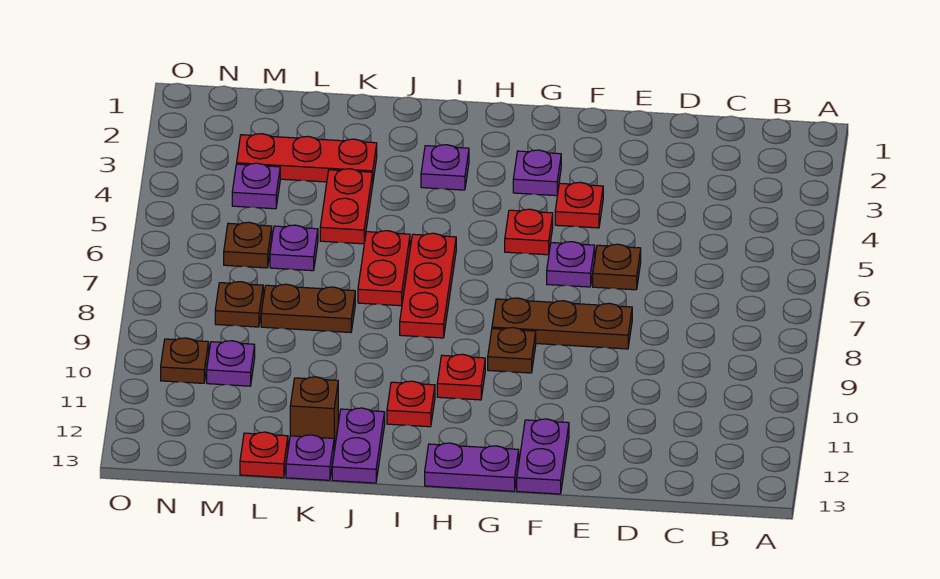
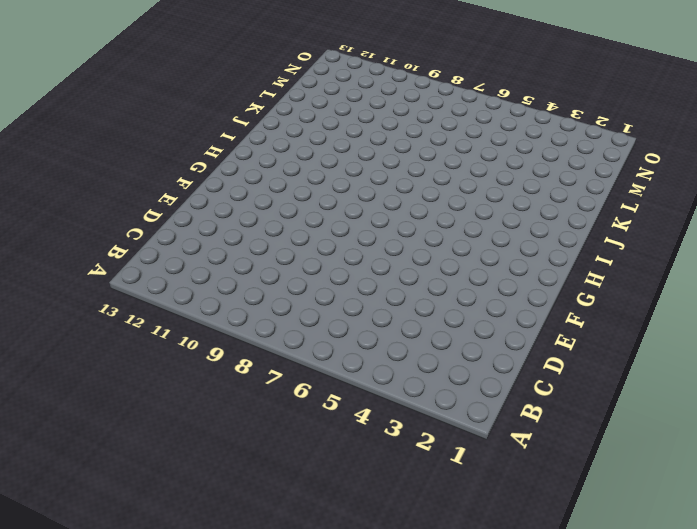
none -> brown 1x1 plate [593,244,641,290]
none -> brown 1x3 plate [492,298,632,349]
none -> red 1x1 plate [555,182,603,228]

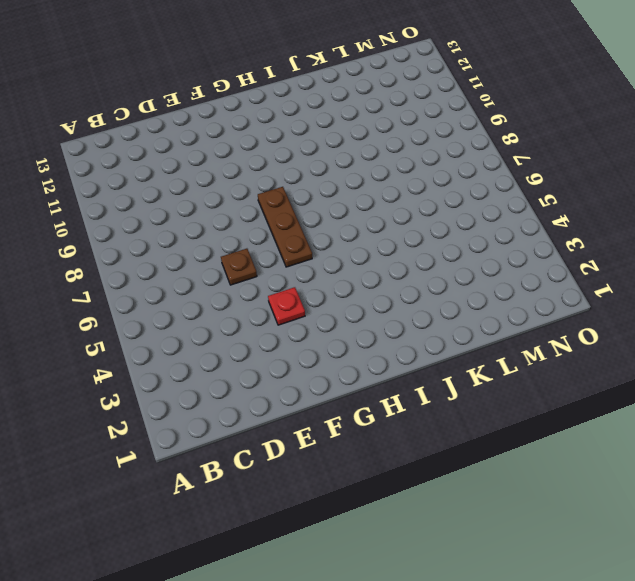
brown 1x3 plate [258,187,312,267] -> brown 1x3 plate turned to [492,298,632,349]
none -> purple 1x1 plate [547,242,595,287]
none -> purple 1x2 plate [517,419,569,494]
none -> purple 1x1 plate [513,150,561,196]

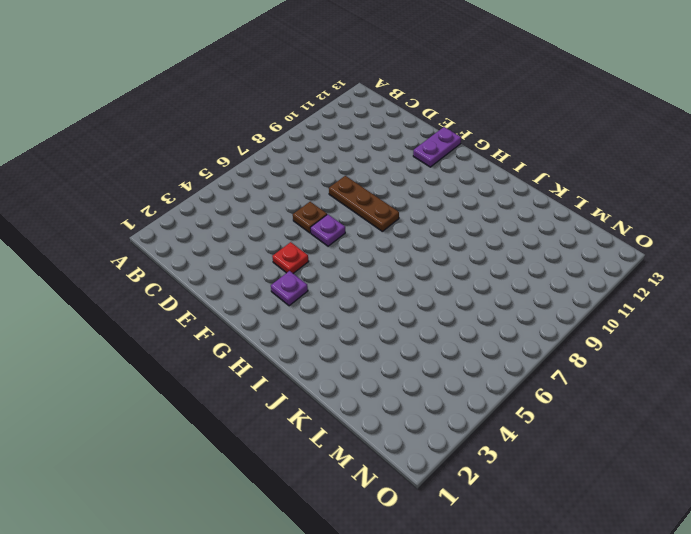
none -> red 1x1 plate [505,209,553,255]
none -> brown 1x1 plate [488,328,536,373]
none -> purple 1x2 plate [425,443,519,491]

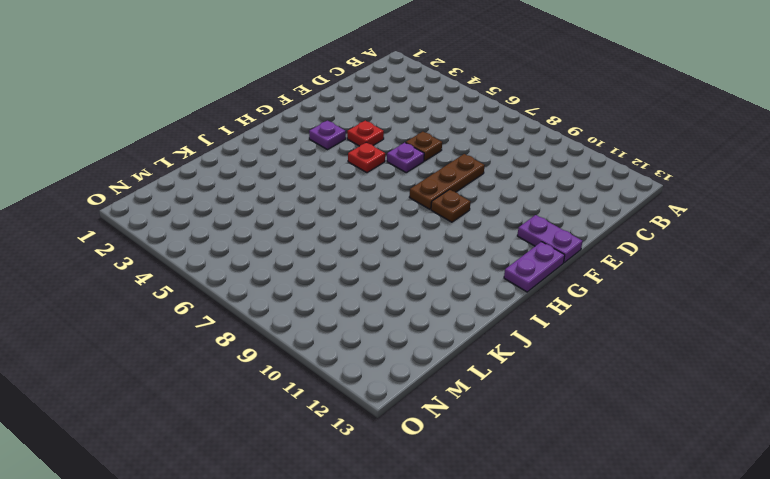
none -> red 1x1 plate [437,354,485,400]
none -> purple 1x1 plate [421,145,469,190]
none -> red 1x3 plate [400,233,456,338]

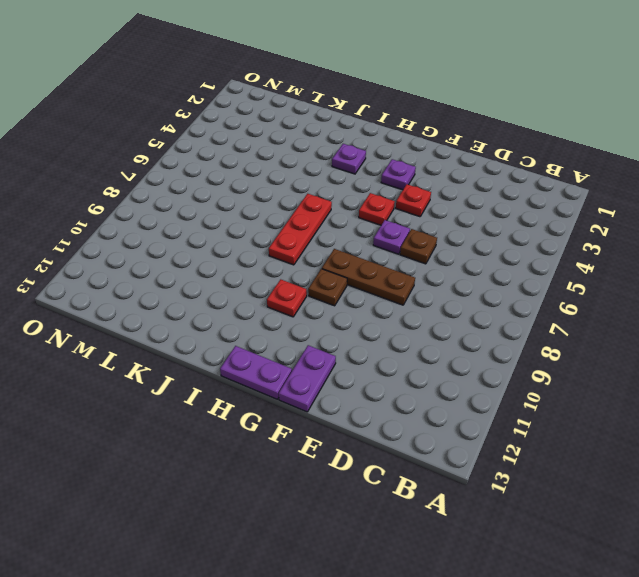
none -> red 1x1 plate [387,381,435,427]
none -> red 1x2 plate [358,231,410,306]
none -> purple 1x2 plate [332,408,385,483]

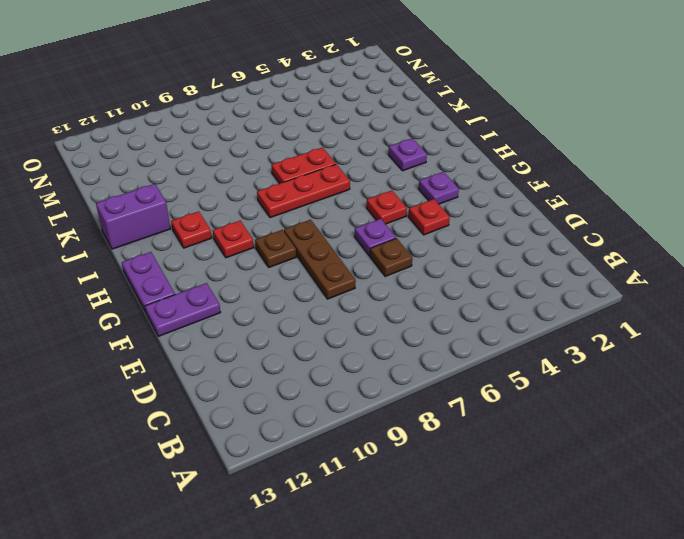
purple 1x2 brick [96,184,170,249] -> purple 1x2 plate [332,408,385,483]
none -> red 1x3 plate [237,134,377,182]
none -> red 1x2 plate [320,169,373,244]
none -> brown 1x2 plate [261,284,355,333]

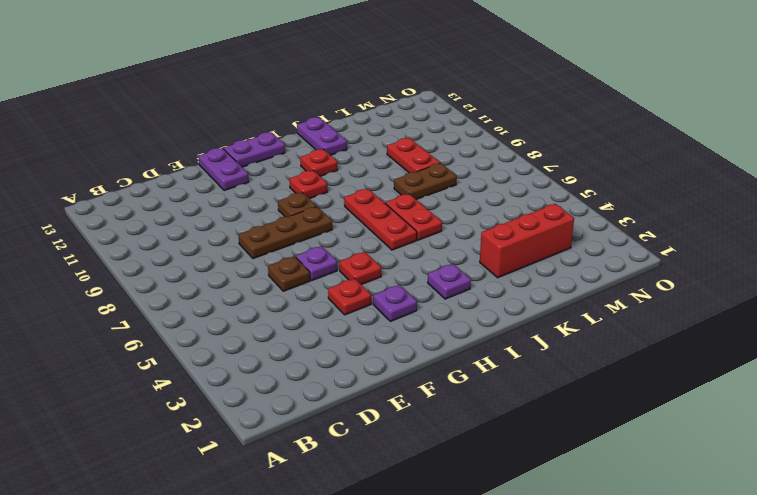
red 1x3 brick [480,204,574,278] -> red 1x3 plate [237,134,377,182]
red 1x2 plate [387,138,440,172] -> red 1x2 plate moved to [320,169,373,244]
none -> brown 1x1 brick [290,377,338,449]
none -> purple 1x1 plate [286,435,334,480]
none -> purple 1x1 plate [270,225,318,271]

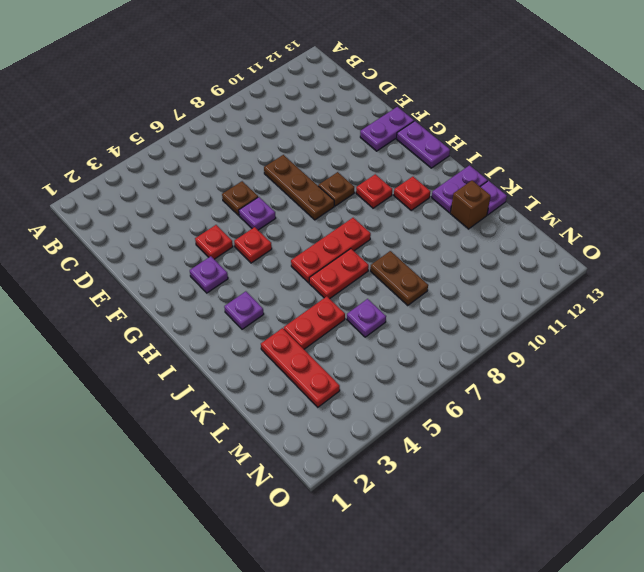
none -> red 1x1 plate [240,432,288,478]
none -> purple 1x1 plate [232,163,280,209]
none -> brown 1x1 plate [224,222,272,268]

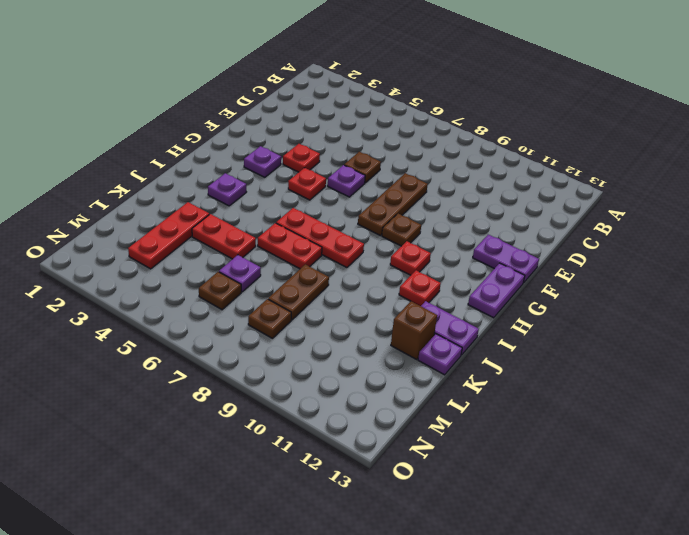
none -> red 1x1 plate [240,432,288,478]
none -> purple 1x1 plate [232,163,280,209]
none -> purple 1x1 plate [207,341,255,386]

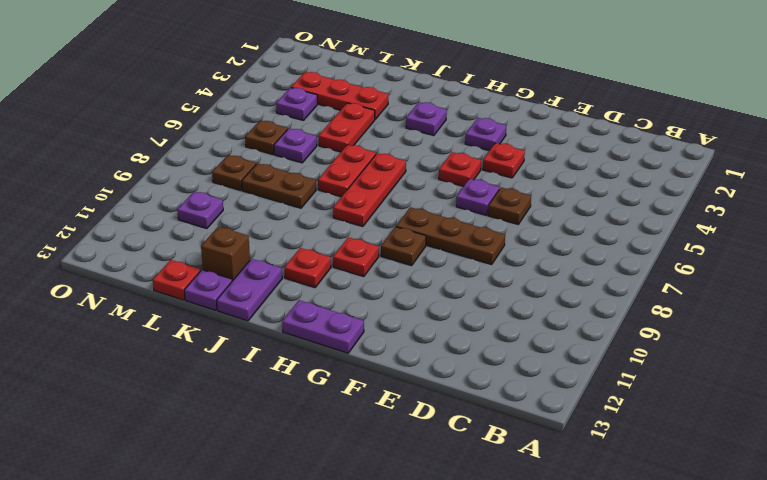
none -> purple 1x2 plate [517,419,569,494]
none -> brown 1x1 plate [161,338,209,383]

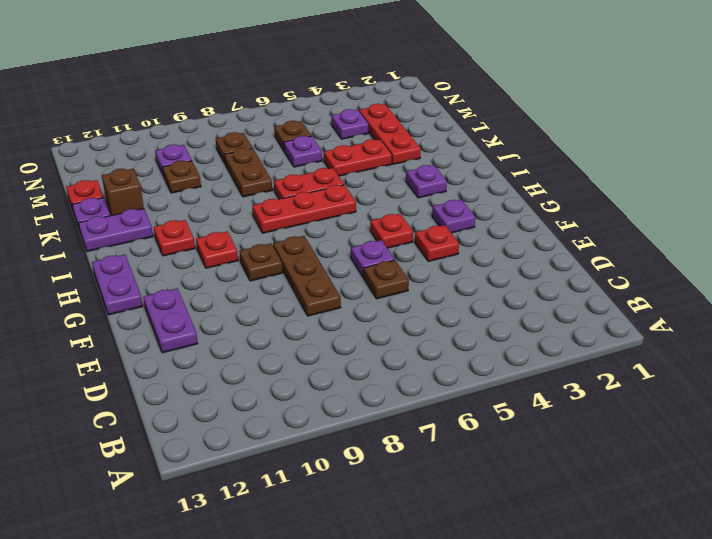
purple 1x2 plate [143,288,198,353] -> purple 1x2 plate turned to [517,419,569,494]
brown 1x1 plate [163,161,201,193] -> brown 1x1 plate moved to [161,338,209,383]

